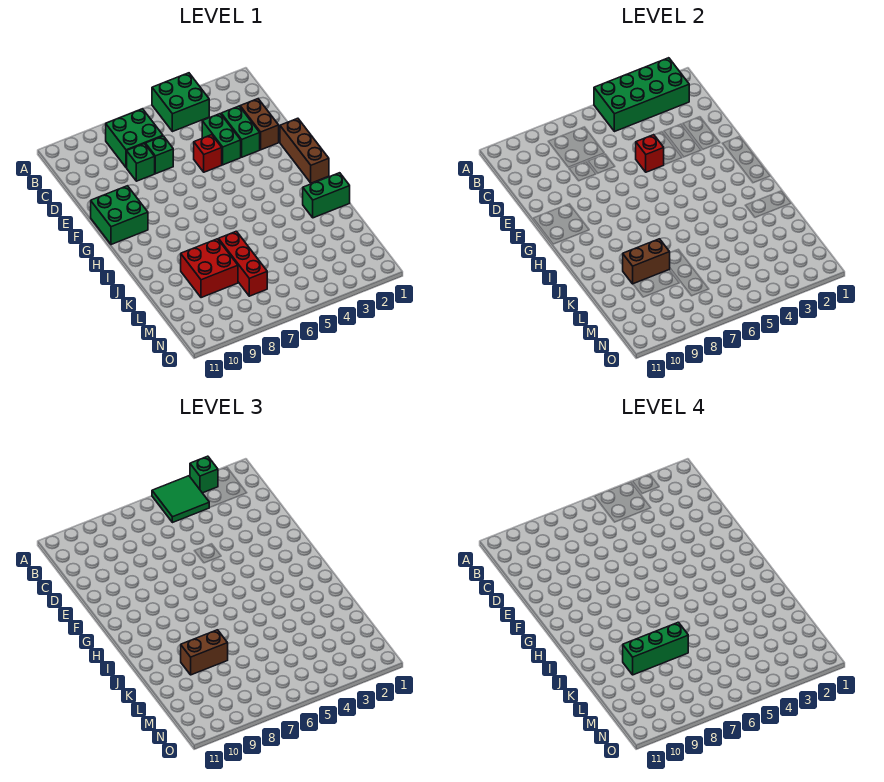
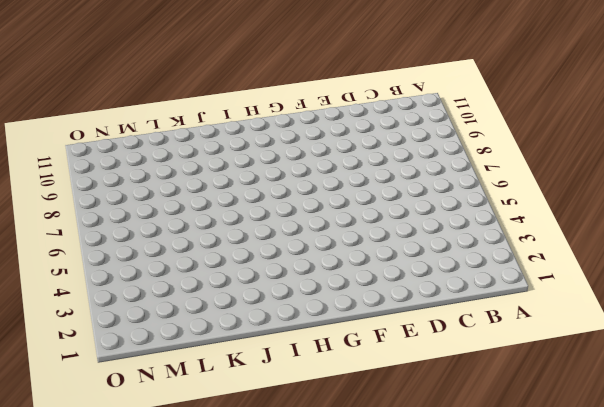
none -> green 2x2 brick [152,73,209,132]
none -> green 2x2 brick [106,109,163,168]
none -> brown 1x2 brick [240,99,279,150]

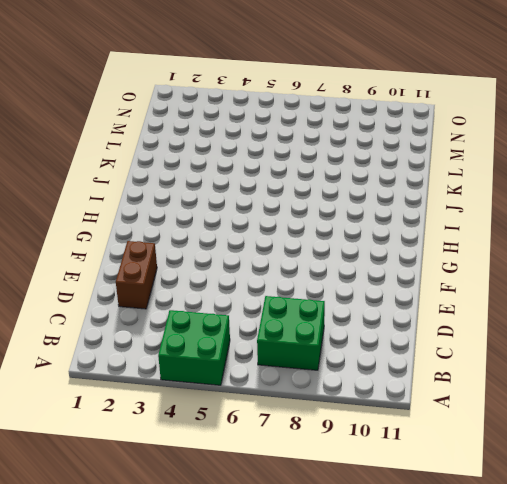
none -> green 1x2 brick [221,106,260,157]
none -> green 1x2 brick [202,114,241,165]
none -> green 1x1 brick [145,136,173,174]

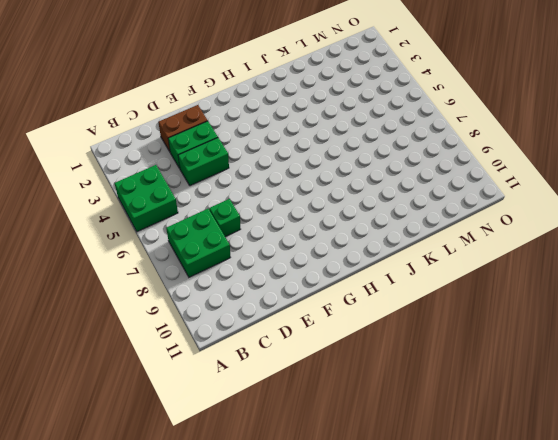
none -> green 1x1 brick [127,144,155,181]
none -> red 1x1 brick [194,135,222,172]
none -> brown 1x3 brick [280,118,329,183]

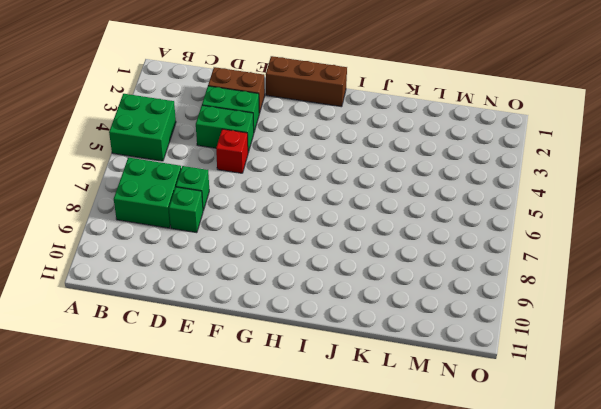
none -> green 2x2 brick [91,186,148,245]
none -> green 1x2 brick [303,173,350,218]
none -> red 1x3 brick [219,231,267,296]

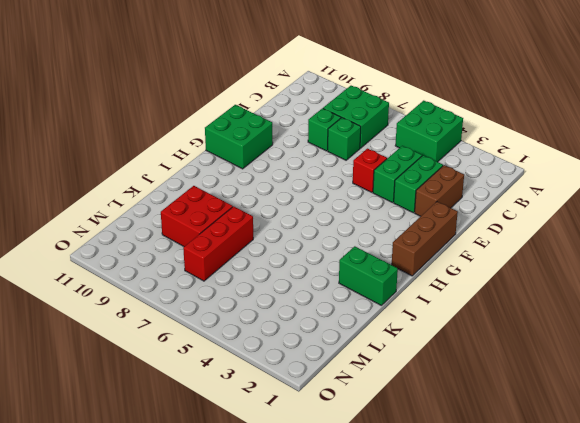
none -> green 2x4 brick [594,58,689,132]
none -> red 1x1 brick [636,135,664,172]
none -> brown 1x2 brick [623,239,670,284]

